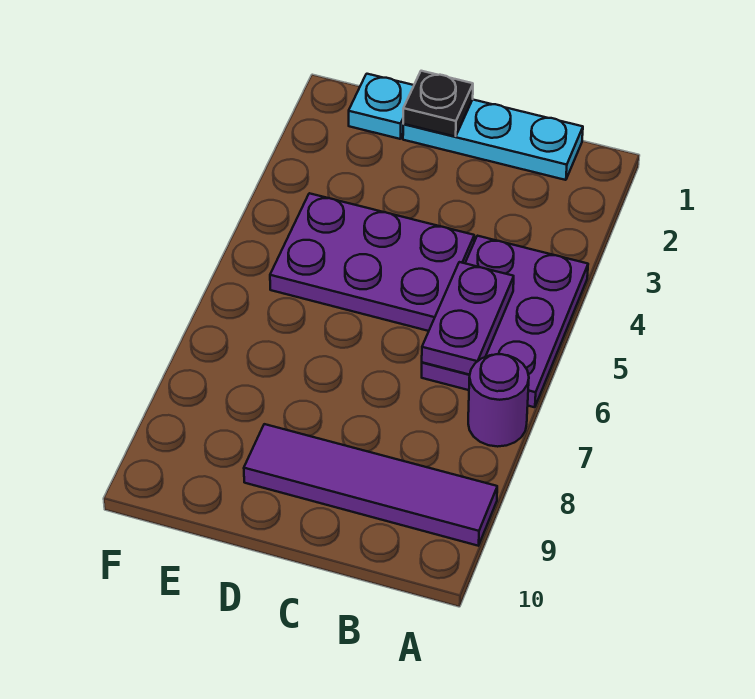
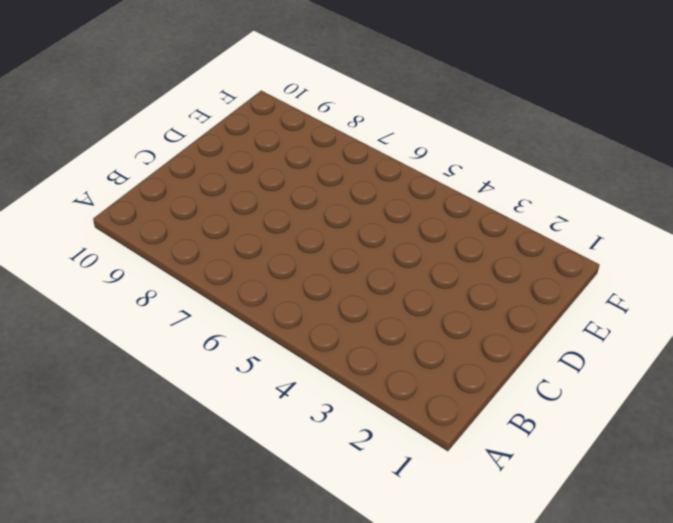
none -> purple 2x3 plate [422,236,588,407]
none -> purple 1x1 round brick [468,354,529,447]

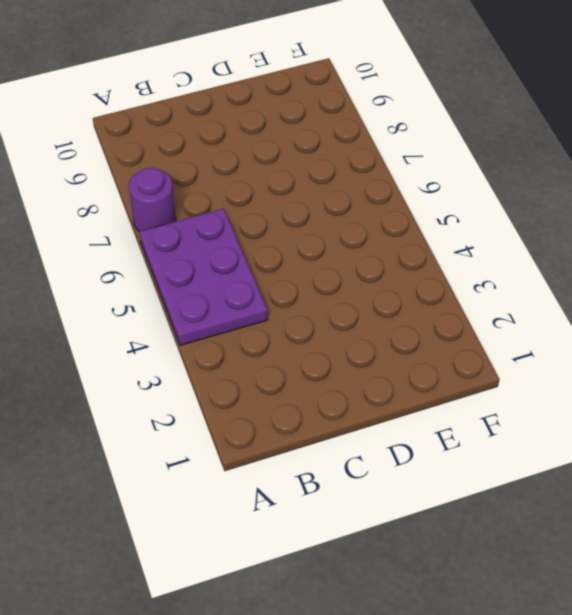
none -> purple 1x4 tile [244,424,497,546]
none -> cyan 1x3 plate [403,100,583,180]

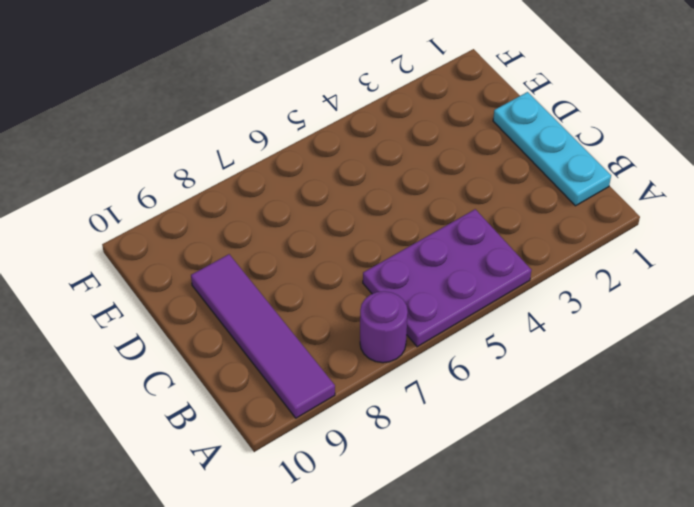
none -> purple 2x3 plate [270,193,474,331]
none -> cyan 1x1 plate [349,74,414,139]

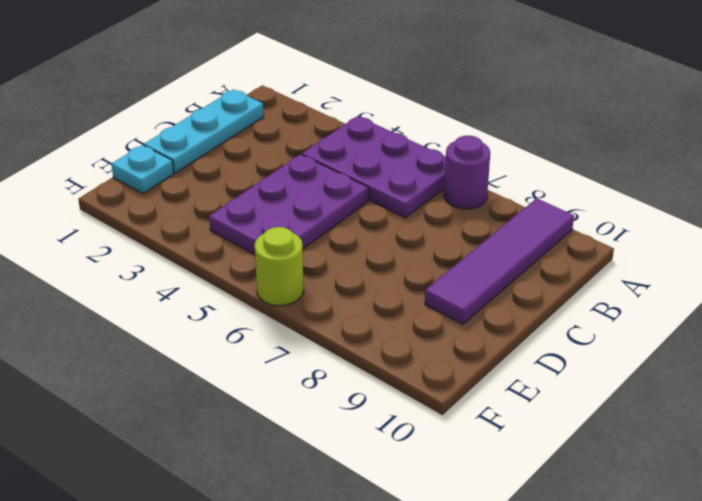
lime 1x1 round brick [255,227,304,306] -> none
none -> purple 1x2 plate [422,262,514,375]
none -> black 1x1 plate [403,71,473,137]

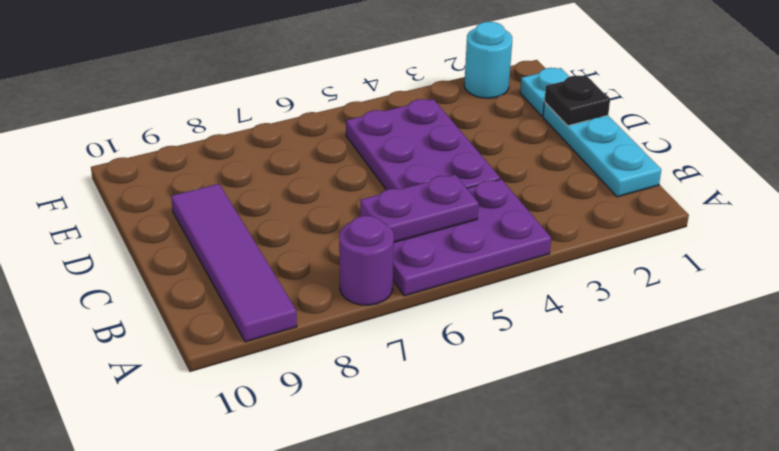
cyan 1x1 round brick [464,22,512,98] -> none

